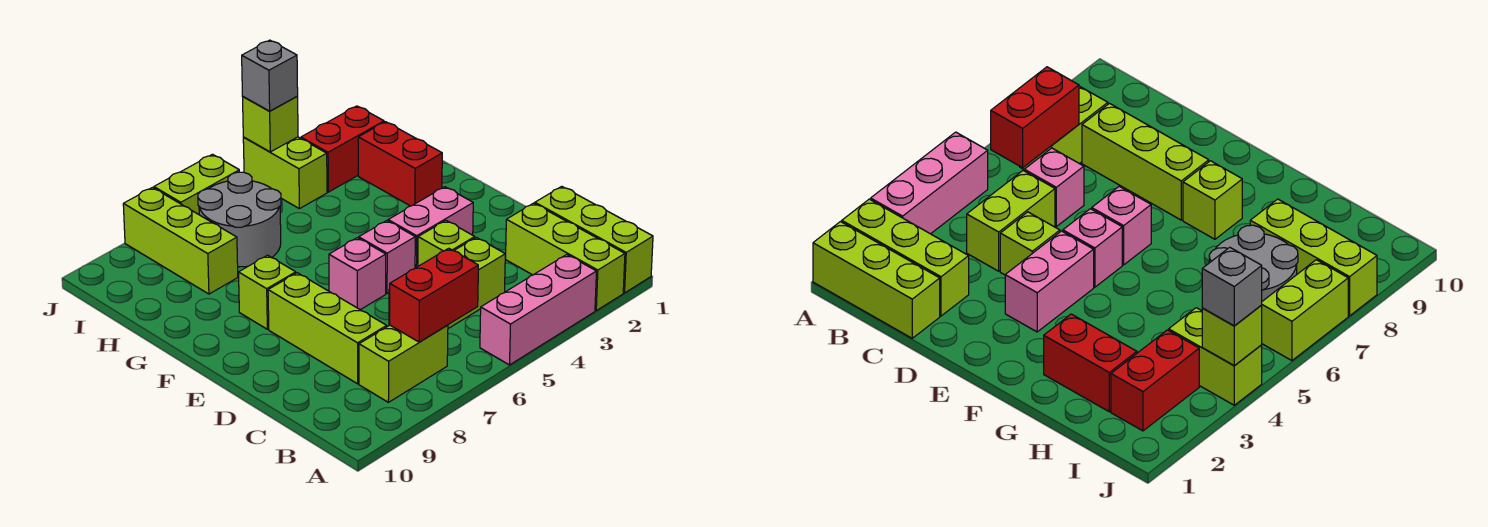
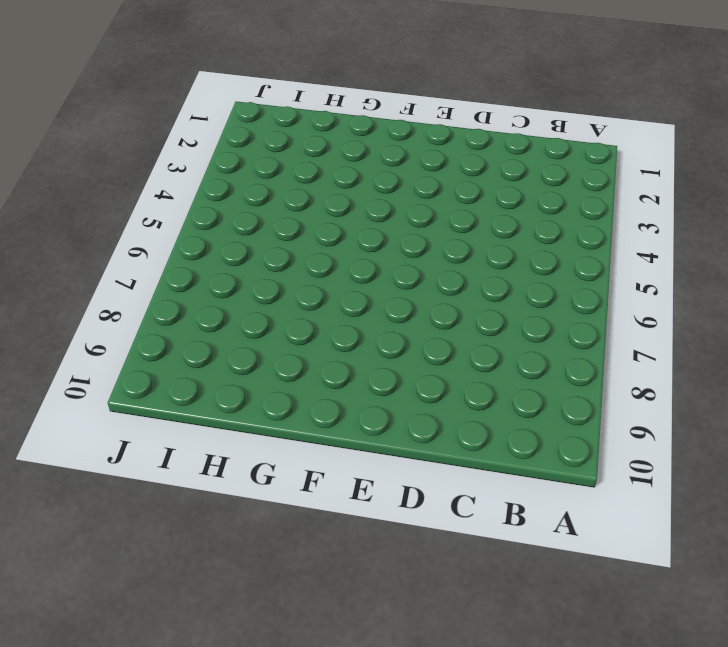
none -> lime 1x3 brick [535,186,653,293]
none -> lime 1x3 brick [506,203,625,310]
none -> pink 1x3 brick [480,255,596,365]

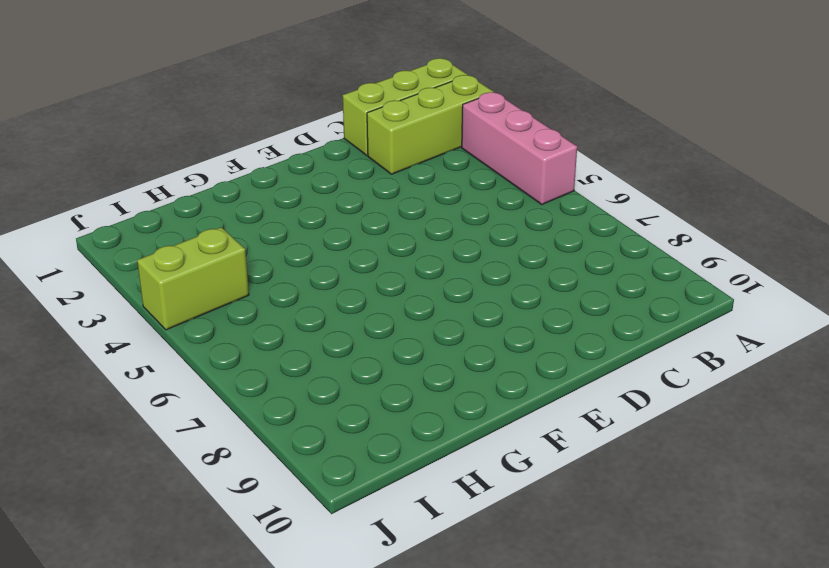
none -> lime 1x2 brick [359,325,448,402]
none -> lime 1x2 brick [448,237,505,328]
none -> pink 1x1 brick [1024,148,1084,226]

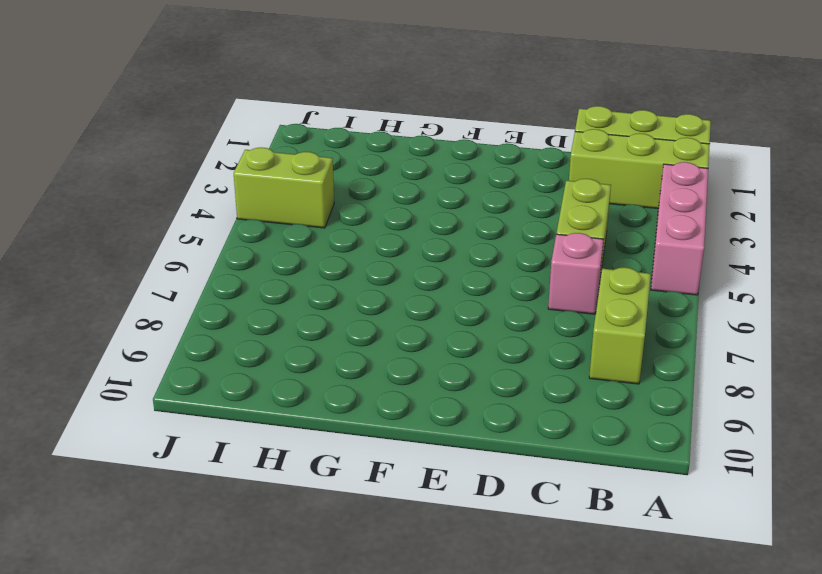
none -> lime 1x3 brick [268,273,387,384]
none -> lime 1x1 brick [418,221,475,266]
none -> pink 1x2 brick [388,187,473,268]

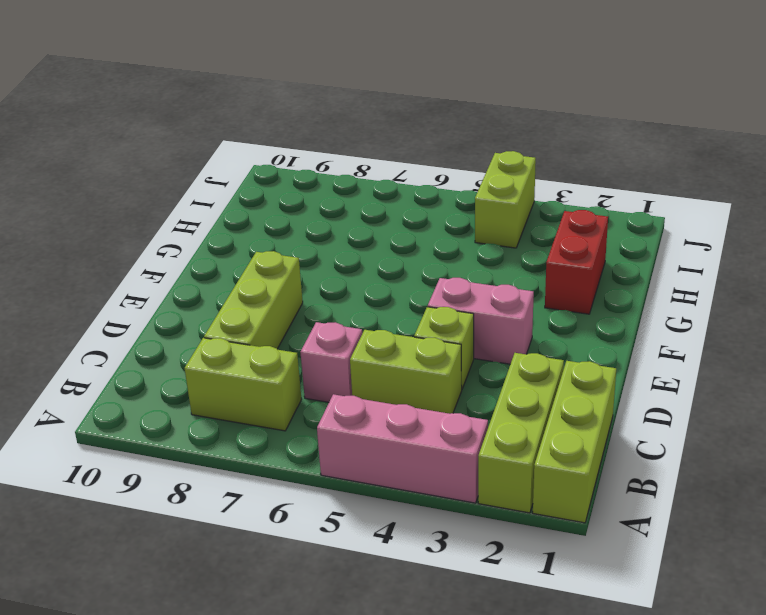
none -> pink 1x1 brick [359,221,415,294]
none -> pink 1x1 brick [329,238,386,310]
none -> lime 1x1 brick [239,255,296,329]

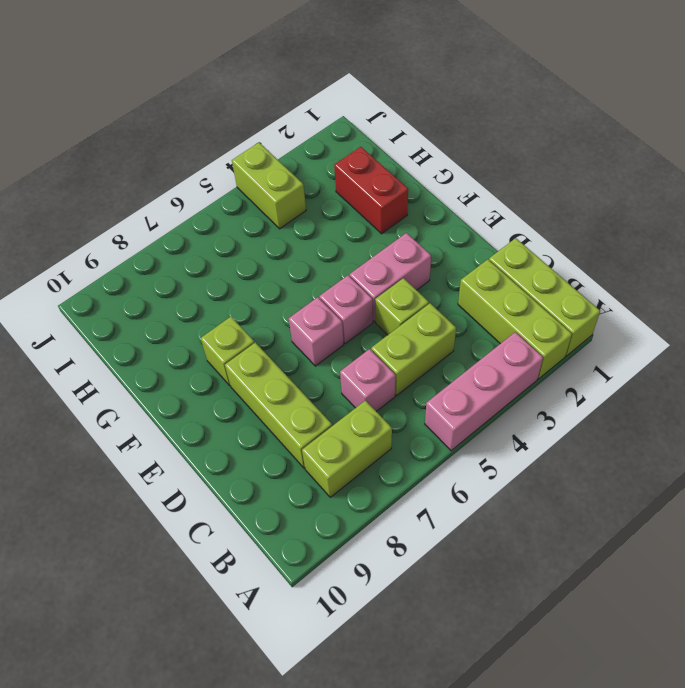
none -> grey 2x2 round brick [198,172,281,267]
none -> lime 1x3 brick [123,187,238,294]
none -> red 1x2 brick [301,106,384,192]

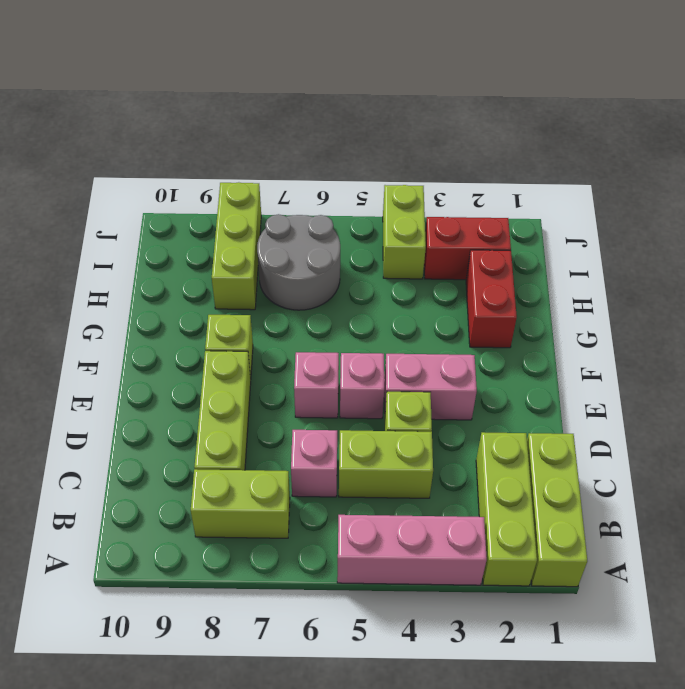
none -> lime 1x2 brick [154,154,239,214]
none -> red 1x2 brick [390,248,478,342]
none -> lime 1x1 brick [243,97,298,152]

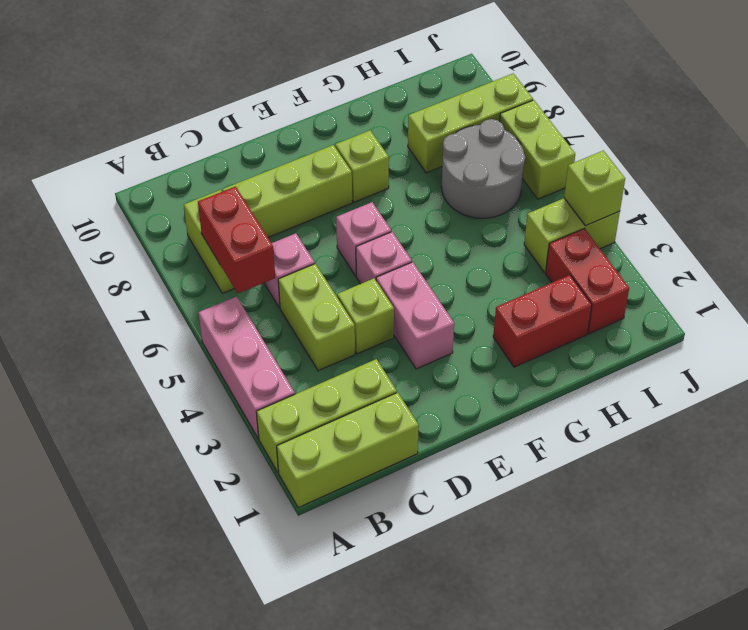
none -> grey 1x1 brick [242,40,298,111]

